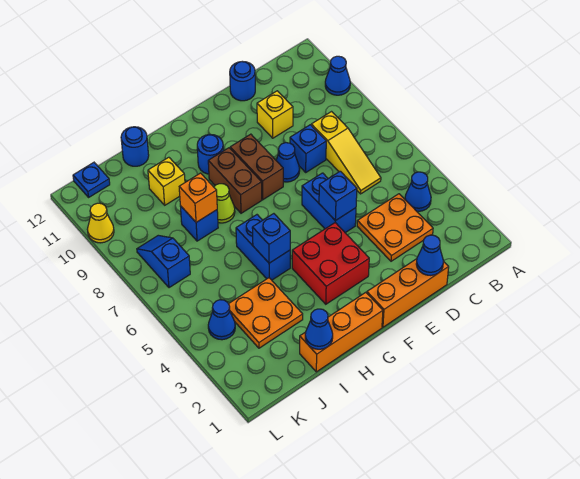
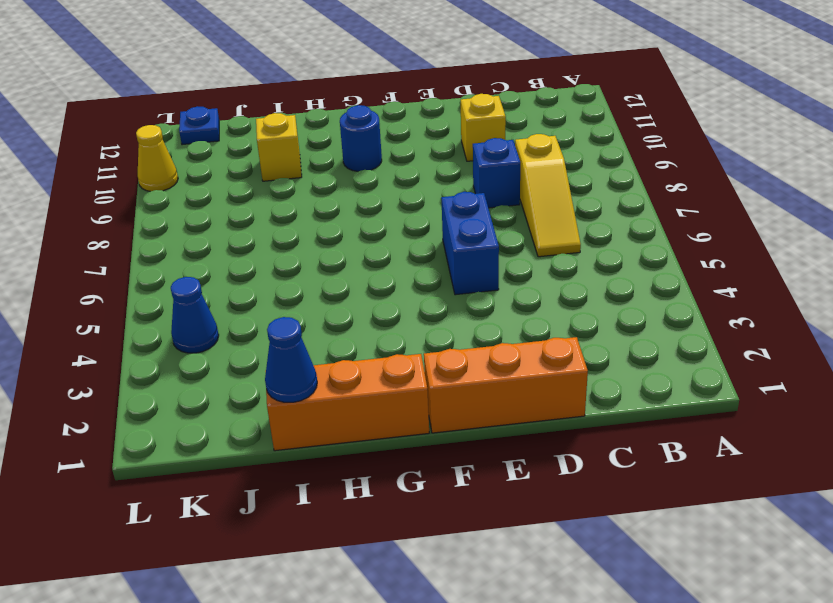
none -> blue 1x1 cone [325,56,350,95]
none -> blue 1x1 cone [405,172,431,211]
none -> orange 2x2 plate [357,194,433,261]
none -> blue 1x1 round brick [230,62,255,101]

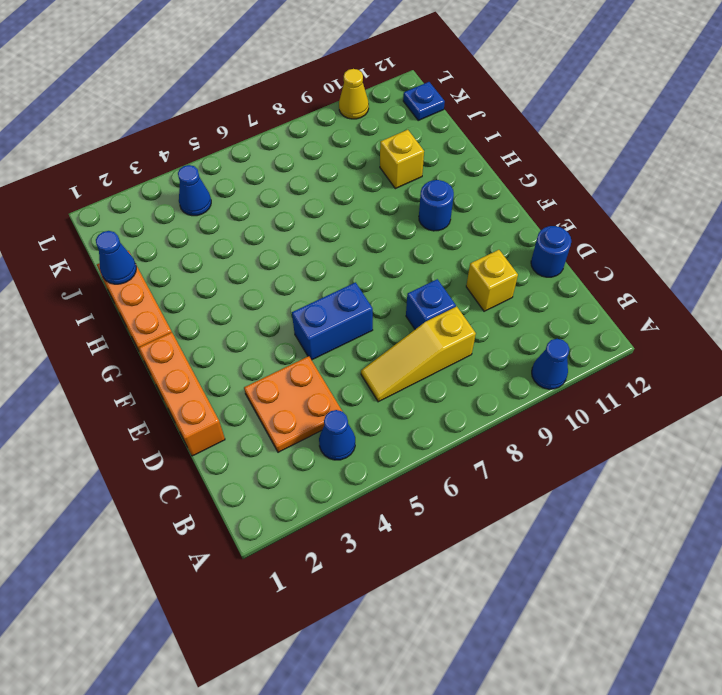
none -> blue 1x1 cone [276,143,300,182]
none -> red 2x2 brick [292,223,369,304]
none -> brown 1x2 brick [230,134,283,200]
none -> brown 1x2 brick [208,148,262,213]

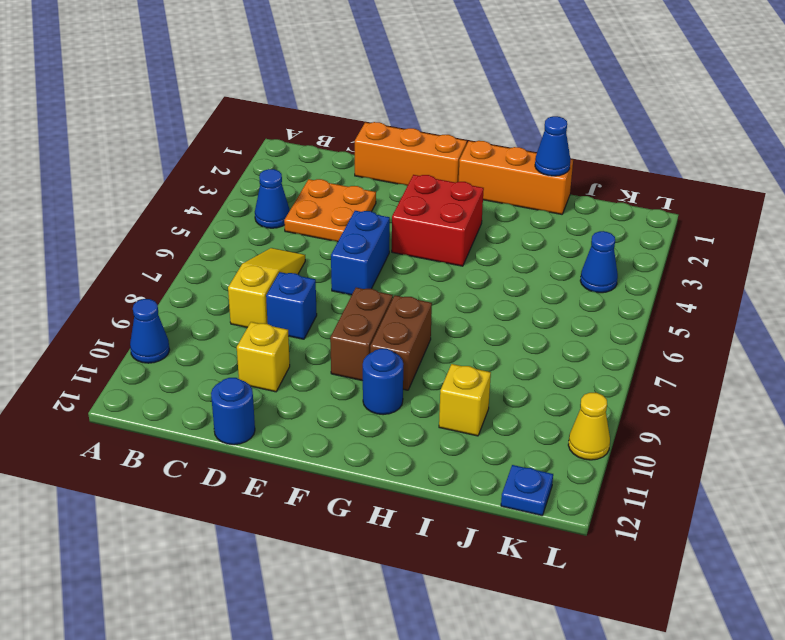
none -> blue 1x1 cone [276,143,300,182]
none -> blue 1x2 brick [236,215,290,280]
none -> lime 1x1 cone [214,184,235,223]
none -> orange 2x2 plate [229,278,303,348]

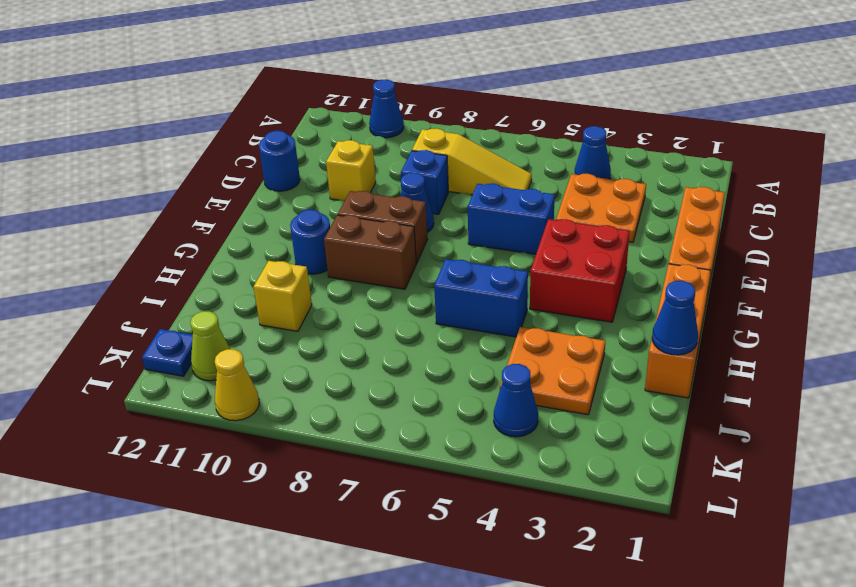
lime 1x1 cone [190,311,230,381] -> lime 1x1 cone moved to [214,184,235,223]
none -> blue 1x1 brick [180,206,218,241]
none -> blue 1x1 round brick [121,127,149,166]
none -> blue 1x2 slope [137,235,190,288]
none -> blue 1x1 cone [416,235,443,275]

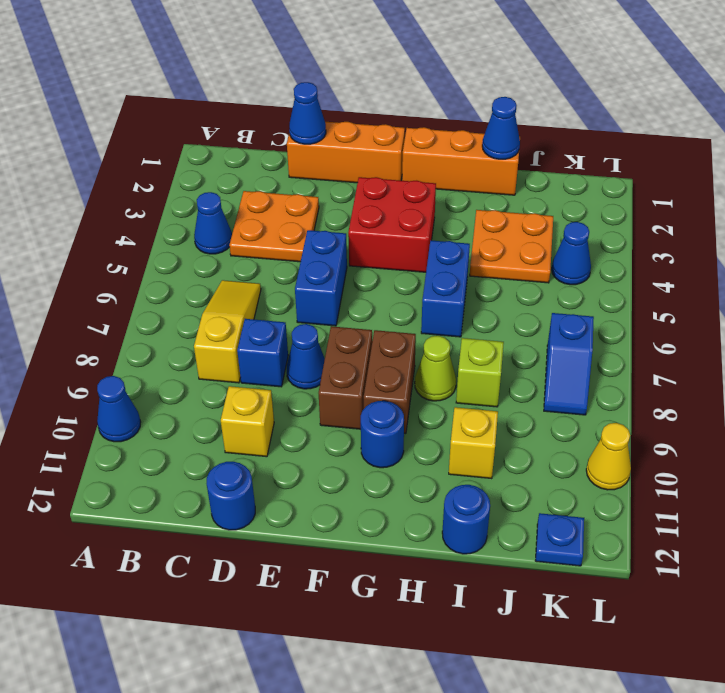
lime 1x1 brick [456,338,504,407] -> blue 1x1 brick [180,206,218,241]
none -> blue 1x1 brick [319,171,357,221]
none -> blue 1x1 brick [252,214,290,263]
none -> orange 1x1 brick [179,173,217,222]

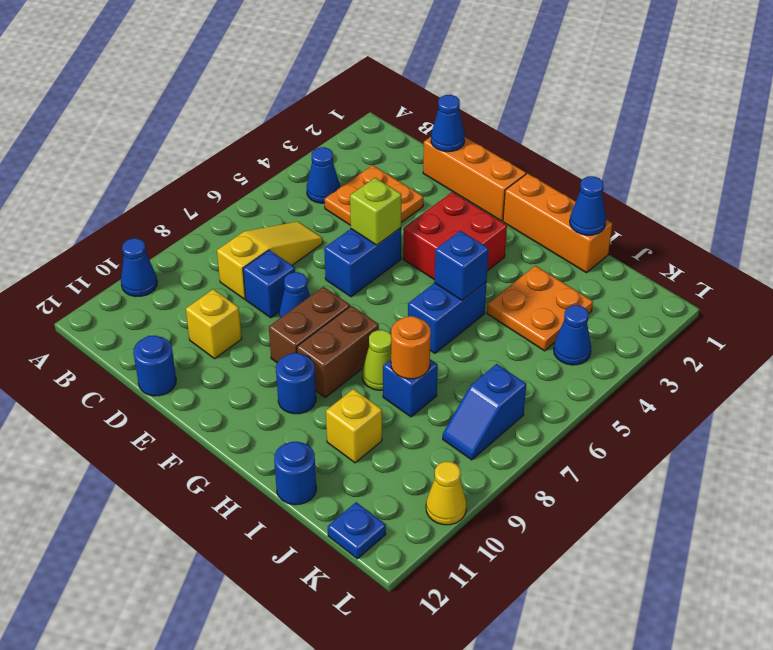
lime 1x1 brick [350,178,401,245] -> blue 1x1 brick [319,171,357,221]
orange 1x1 round brick [391,316,431,379] -> orange 1x1 brick [179,173,217,222]

